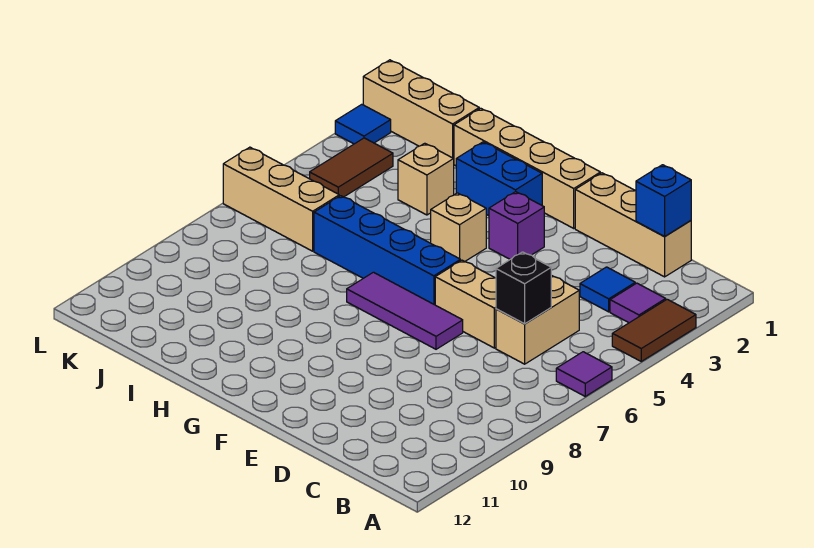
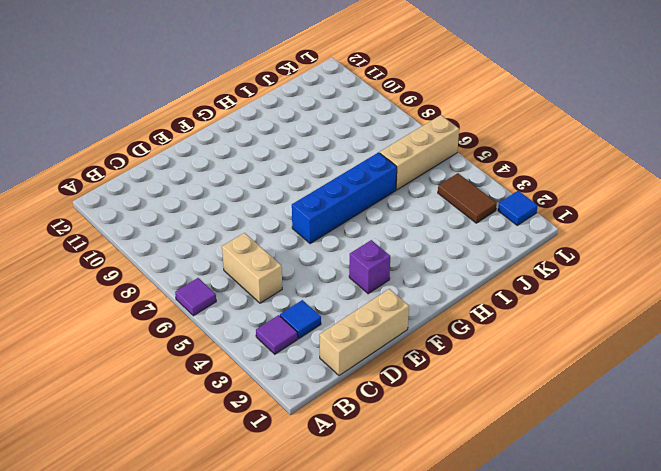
none -> brown 1x2 tile [612,299,696,361]
none -> tan 1x2 brick [435,260,496,348]
none -> purple 1x3 tile [347,272,463,349]

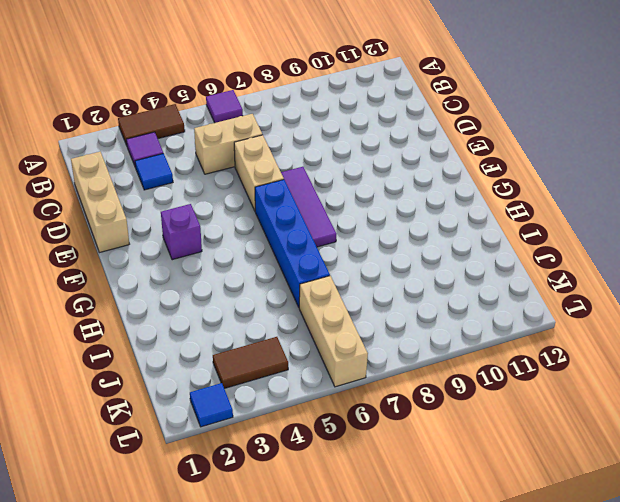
none -> tan 1x4 brick [454,108,600,228]
none -> blue 1x2 brick [456,142,542,216]
none -> tan 1x1 brick [431,193,486,261]

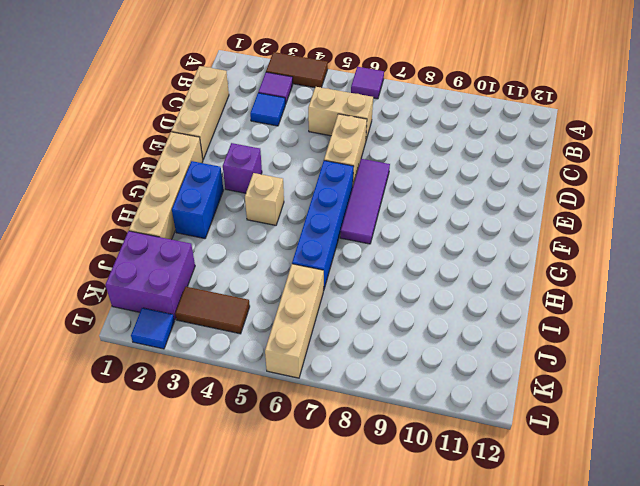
purple 2x2 brick [105,231,195,320] -> tan 1x3 brick [363,60,479,159]
none -> tan 1x1 brick [398,143,454,215]
none -> blue 1x1 brick [636,165,691,237]
none -> black 1x1 brick [496,252,551,324]

